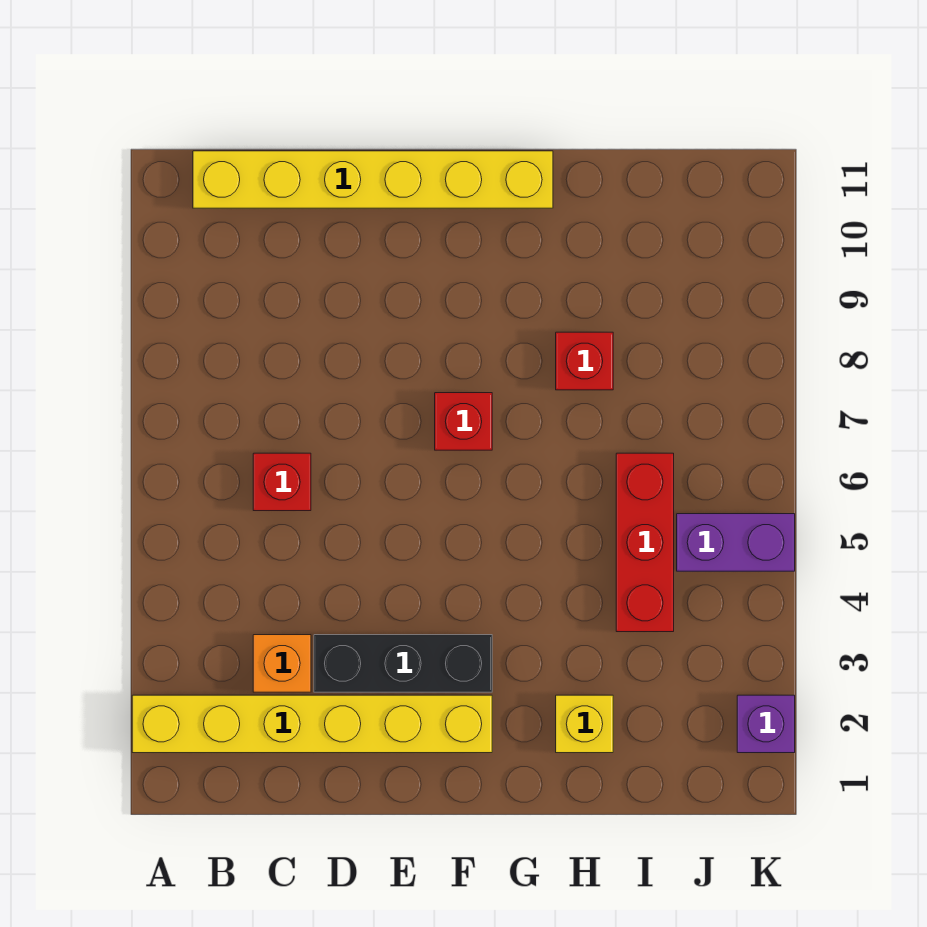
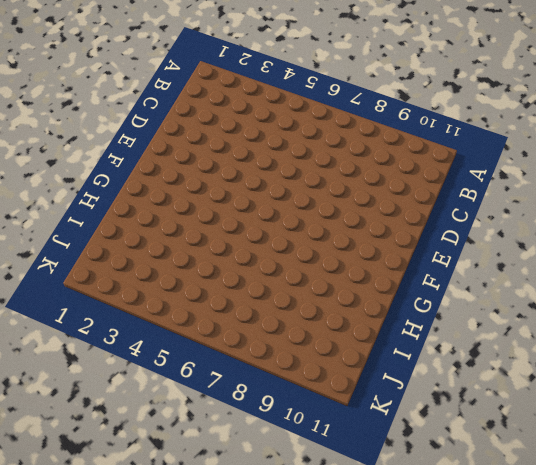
none -> yellow 1x6 brick [132,695,492,753]
none -> yellow 1x6 brick [193,151,553,208]

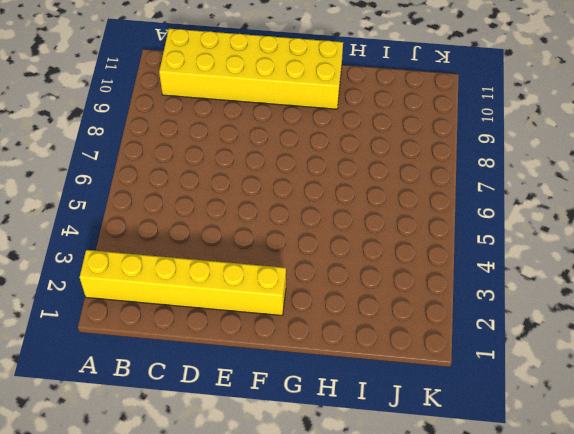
yellow 2x6 brick [159,29,343,109] -> yellow 1x6 brick [193,151,553,208]
none -> orange 1x1 brick [253,635,311,692]
none -> red 1x1 brick [253,453,311,511]

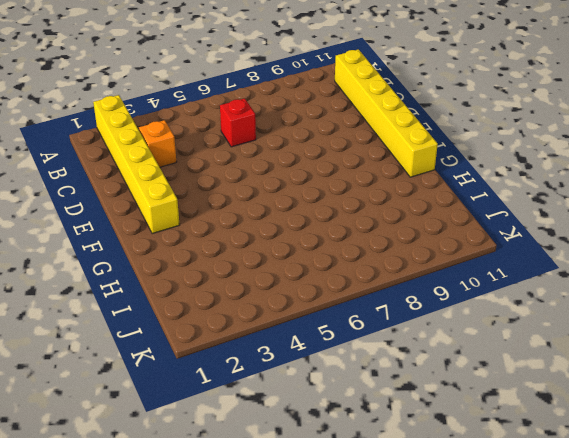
none -> black 1x3 brick [314,635,492,692]
none -> red 1x1 brick [435,393,492,450]

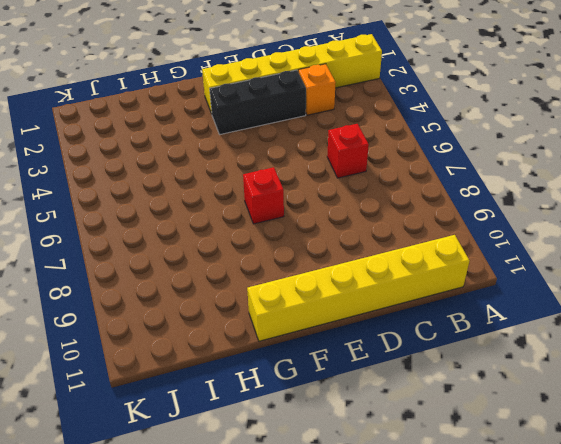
none -> yellow 1x1 brick [556,695,613,753]
none -> red 1x1 brick [556,332,613,390]

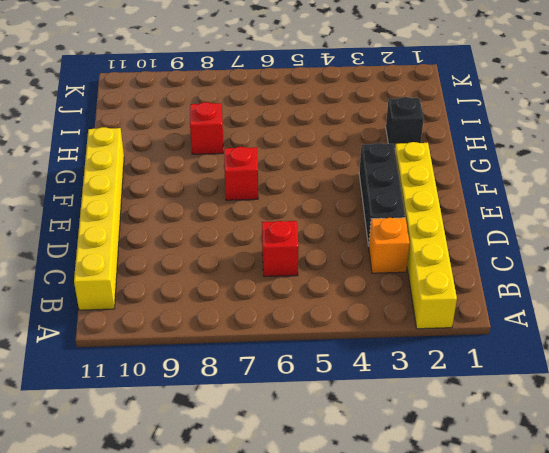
black 1x1 brick [386,97,424,147] -> yellow 1x1 brick [556,695,613,753]
none -> red 1x3 brick [616,453,674,632]
none -> purple 1x2 brick [677,514,795,571]

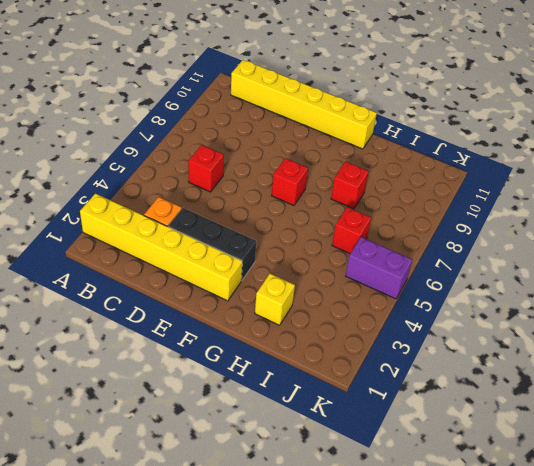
red 1x1 brick [332,207,371,254] -> red 1x3 brick [616,453,674,632]
none -> purple 1x1 brick [737,695,795,753]

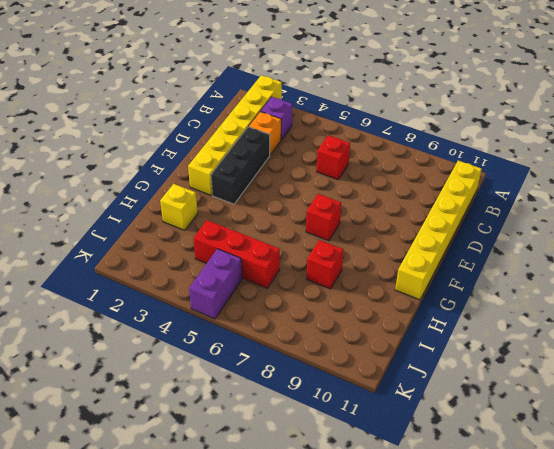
purple 1x1 brick [261,97,292,140] -> purple 1x1 brick moved to [737,695,795,753]

